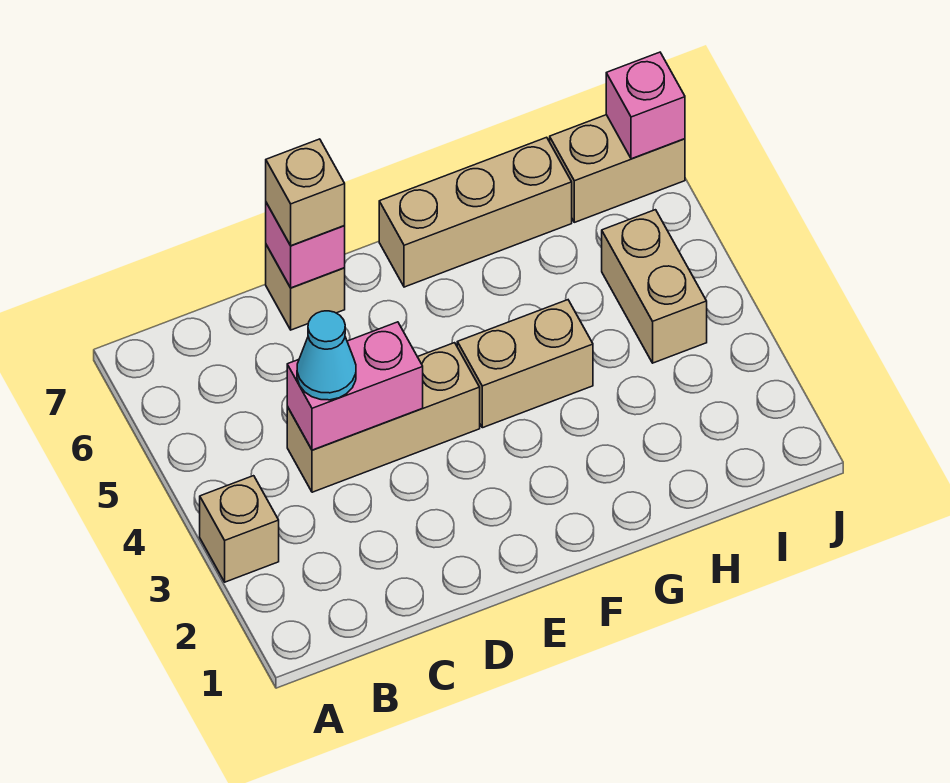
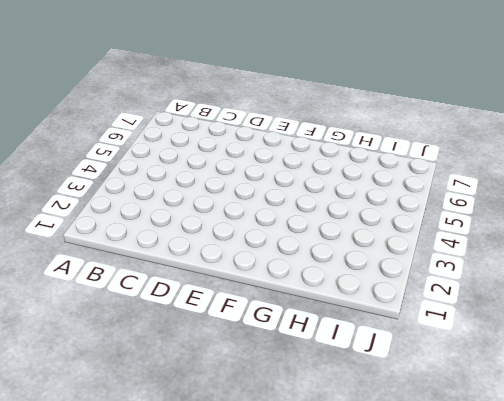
none -> tan 1x1 brick [200,476,279,582]
none -> tan 1x3 brick [287,343,480,492]
none -> tan 1x1 brick [266,245,345,330]

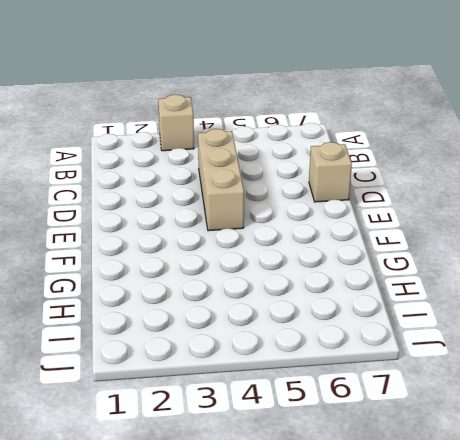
none -> tan 1x2 brick [457,300,593,428]
none -> tan 1x3 brick [379,137,572,287]
none -> tan 1x2 brick [602,210,707,363]

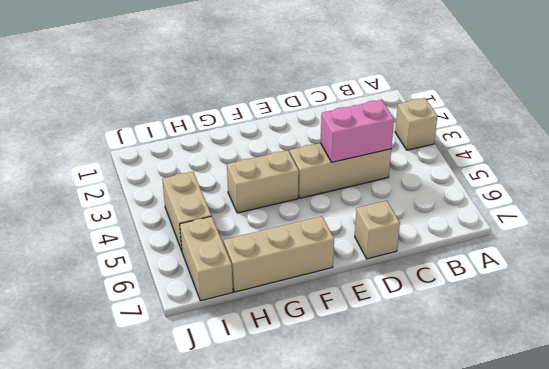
tan 1x2 brick [180,216,233,301] -> tan 1x2 brick turned to [550,115,685,222]
none -> pink 1x1 brick [266,203,345,288]
none -> pink 1x1 brick [606,52,685,159]
none -> cyan 1x1 cone [297,311,356,400]

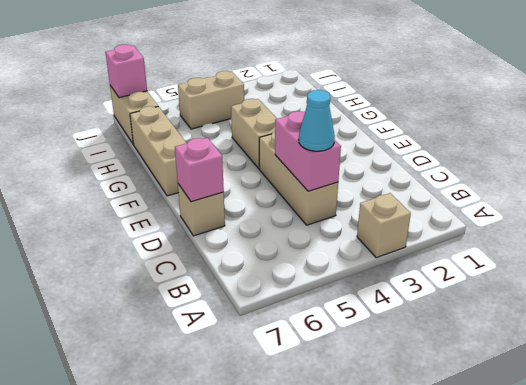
none -> tan 1x1 brick [266,139,345,246]

